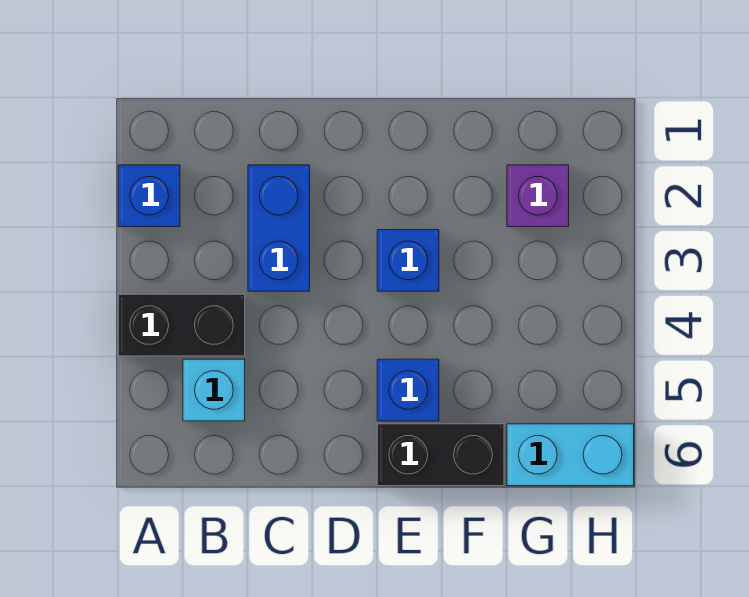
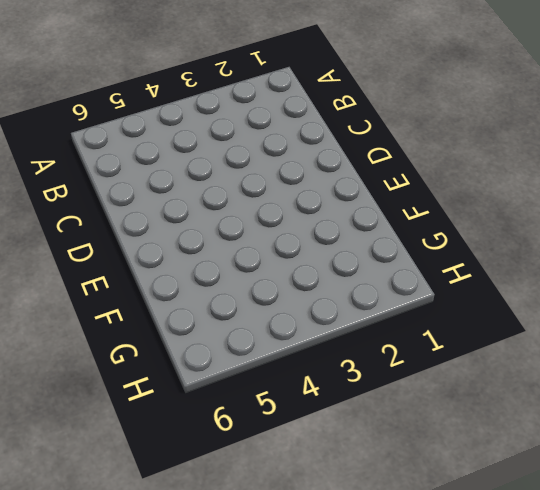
none -> blue 1x1 brick [118,165,180,227]
none -> black 1x2 brick [118,294,245,356]

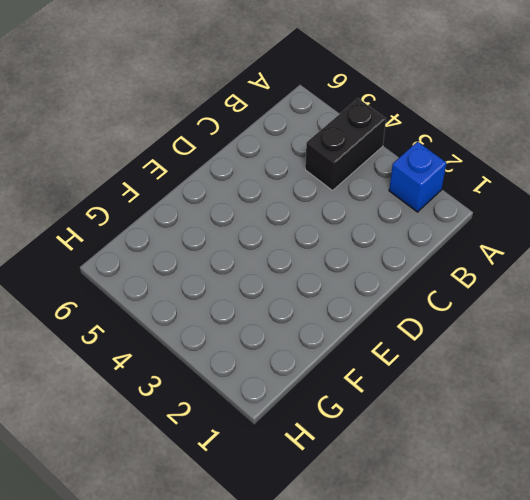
none -> cyan 1x1 brick [183,359,245,421]
none -> blue 1x2 brick [248,165,310,291]

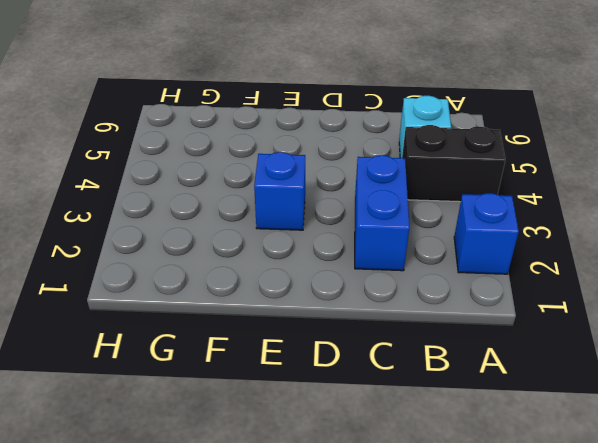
none -> blue 1x1 brick [377,359,439,421]
none -> black 1x2 brick [377,424,504,486]

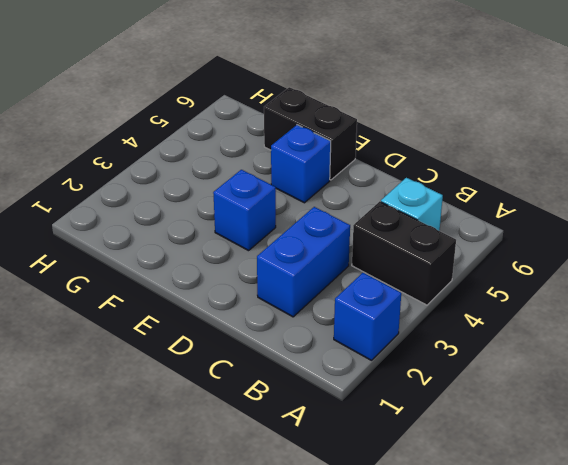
none -> purple 1x1 brick [507,165,569,227]
none -> cyan 1x2 brick [507,424,634,486]

